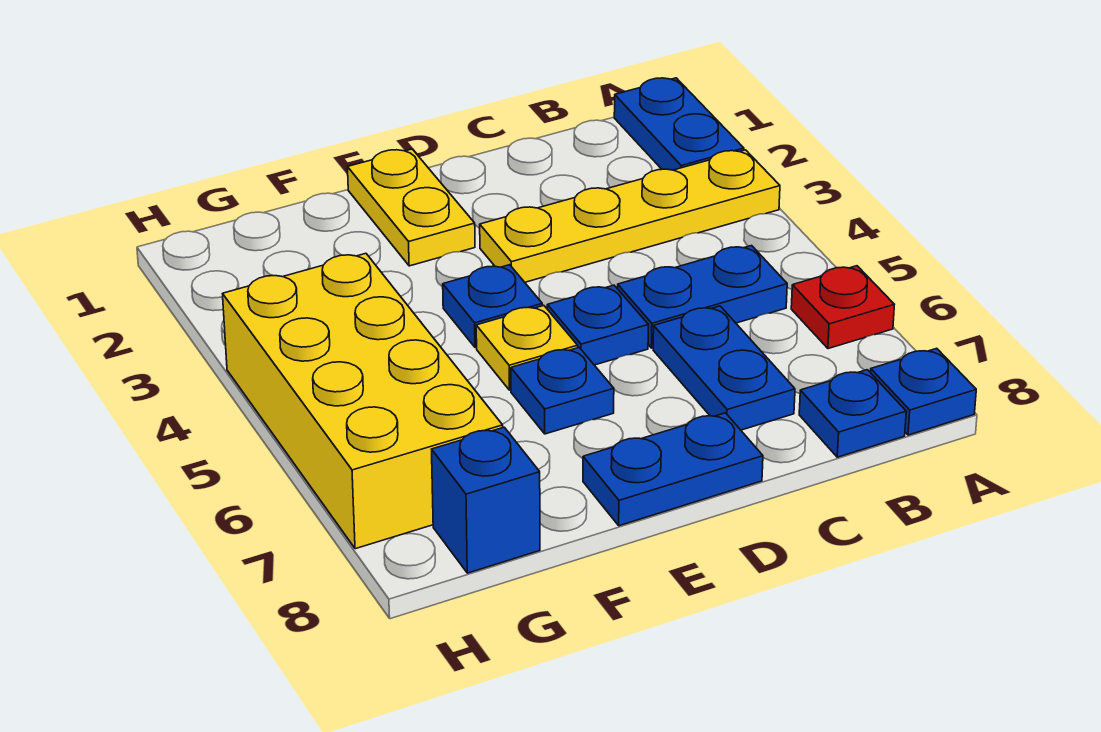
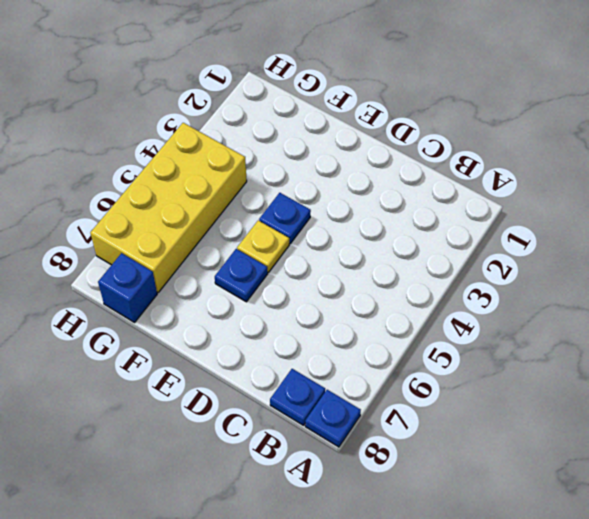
none -> blue 1x2 plate [614,78,744,170]
none -> yellow 1x4 plate [480,150,780,282]
none -> red 1x1 plate [791,266,894,349]

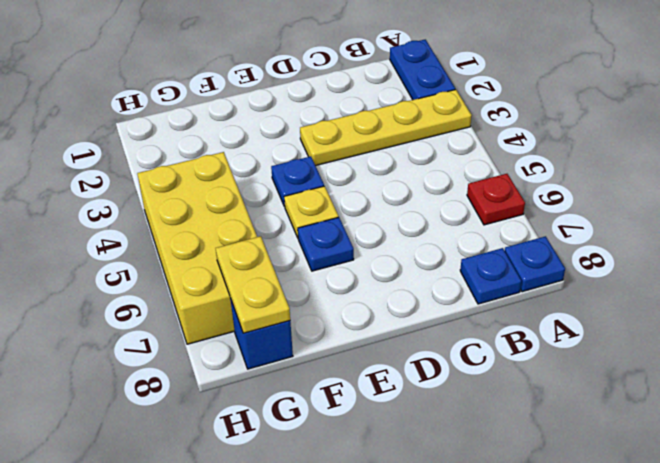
yellow 1x2 plate [216,236,290,333] -> yellow 1x2 plate moved to [348,149,475,266]
none -> blue 1x2 plate [617,246,787,348]
none -> blue 1x2 plate [653,306,795,430]
none -> blue 1x1 plate [547,285,648,365]

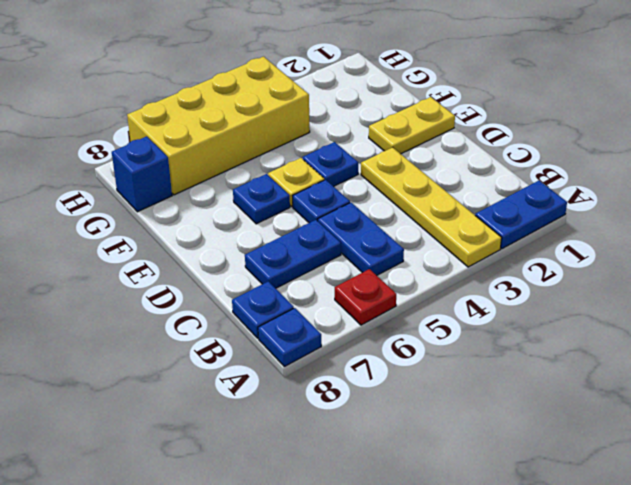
none -> blue 1x2 plate [583,413,763,526]

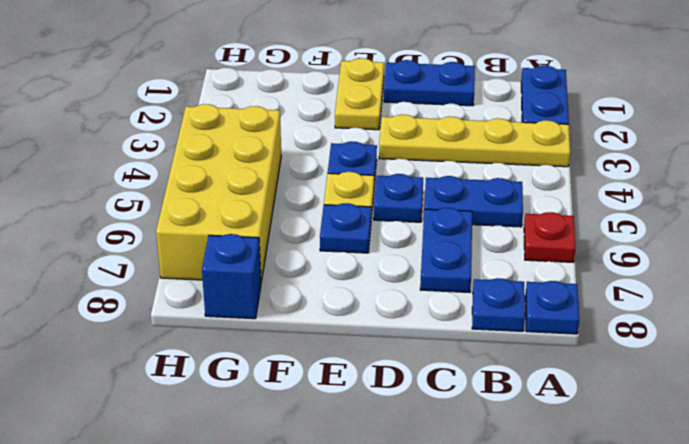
blue 1x2 plate [384,60,475,106] -> blue 1x2 plate moved to [583,413,763,526]

